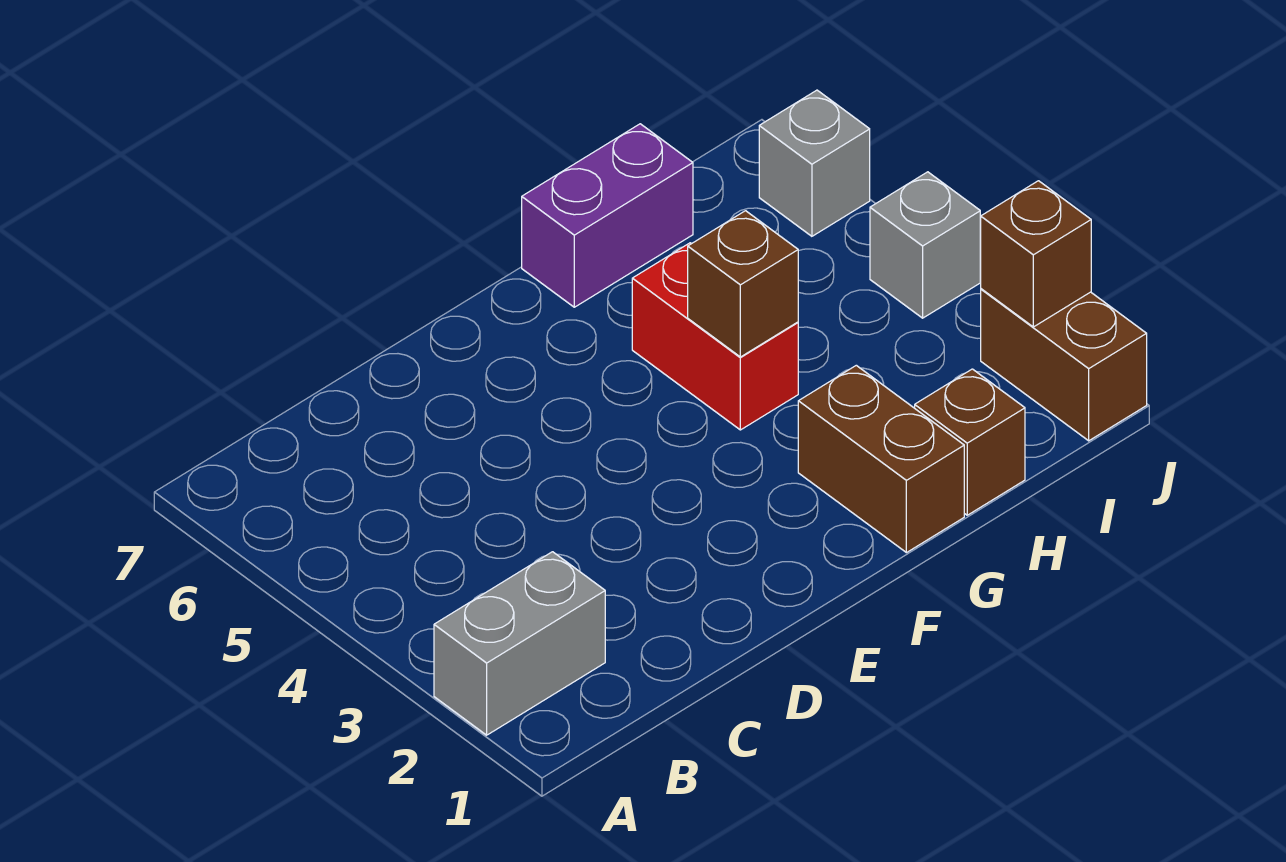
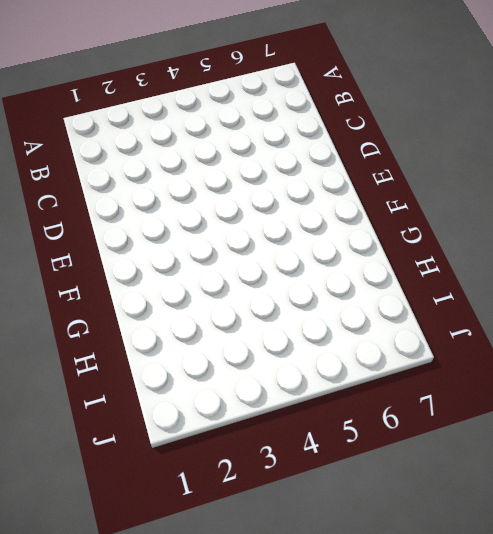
none -> grey 1x2 brick [434,552,605,735]
none -> brown 1x2 brick [798,365,964,553]

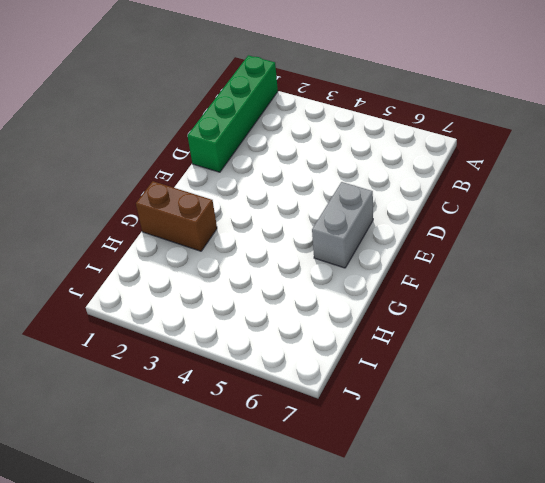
green 1x4 brick [187,55,278,172] -> none
grey 1x2 brick [312,182,373,268] -> grey 1x2 brick moved to [434,552,605,735]
none -> red 1x2 brick [632,243,798,430]
none -> purple 1x2 brick [522,124,693,307]

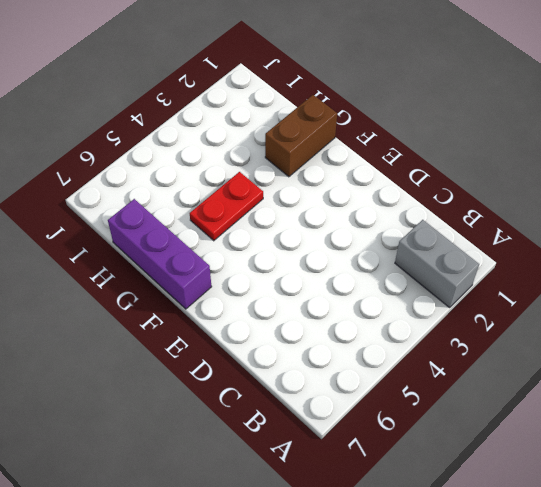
purple 1x3 brick [108,199,212,309] -> purple 1x2 brick [522,124,693,307]
red 1x2 plate [190,172,263,241] -> red 1x2 brick [632,243,798,430]
none -> brown 1x1 brick [915,369,1025,515]
none -> brown 1x2 brick [981,289,1147,441]

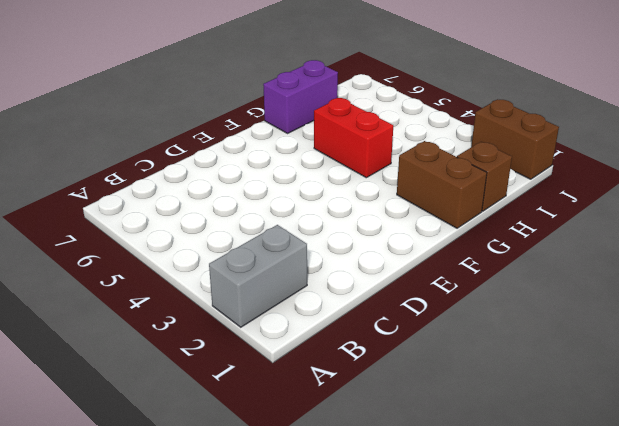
none -> grey 1x1 brick [870,172,980,318]
none -> grey 1x1 brick [759,90,870,236]

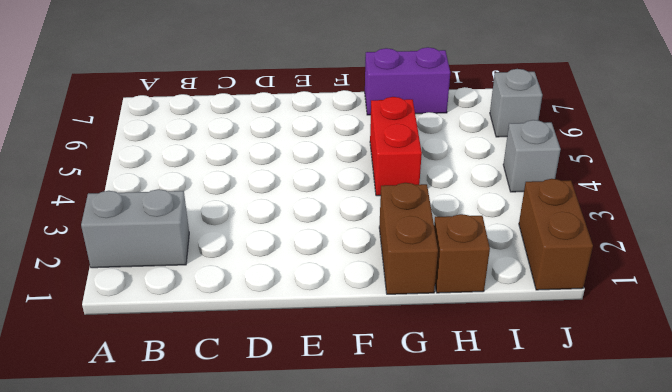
none -> brown 1x1 brick [688,211,798,357]
none -> brown 1x1 brick [981,181,1091,327]

